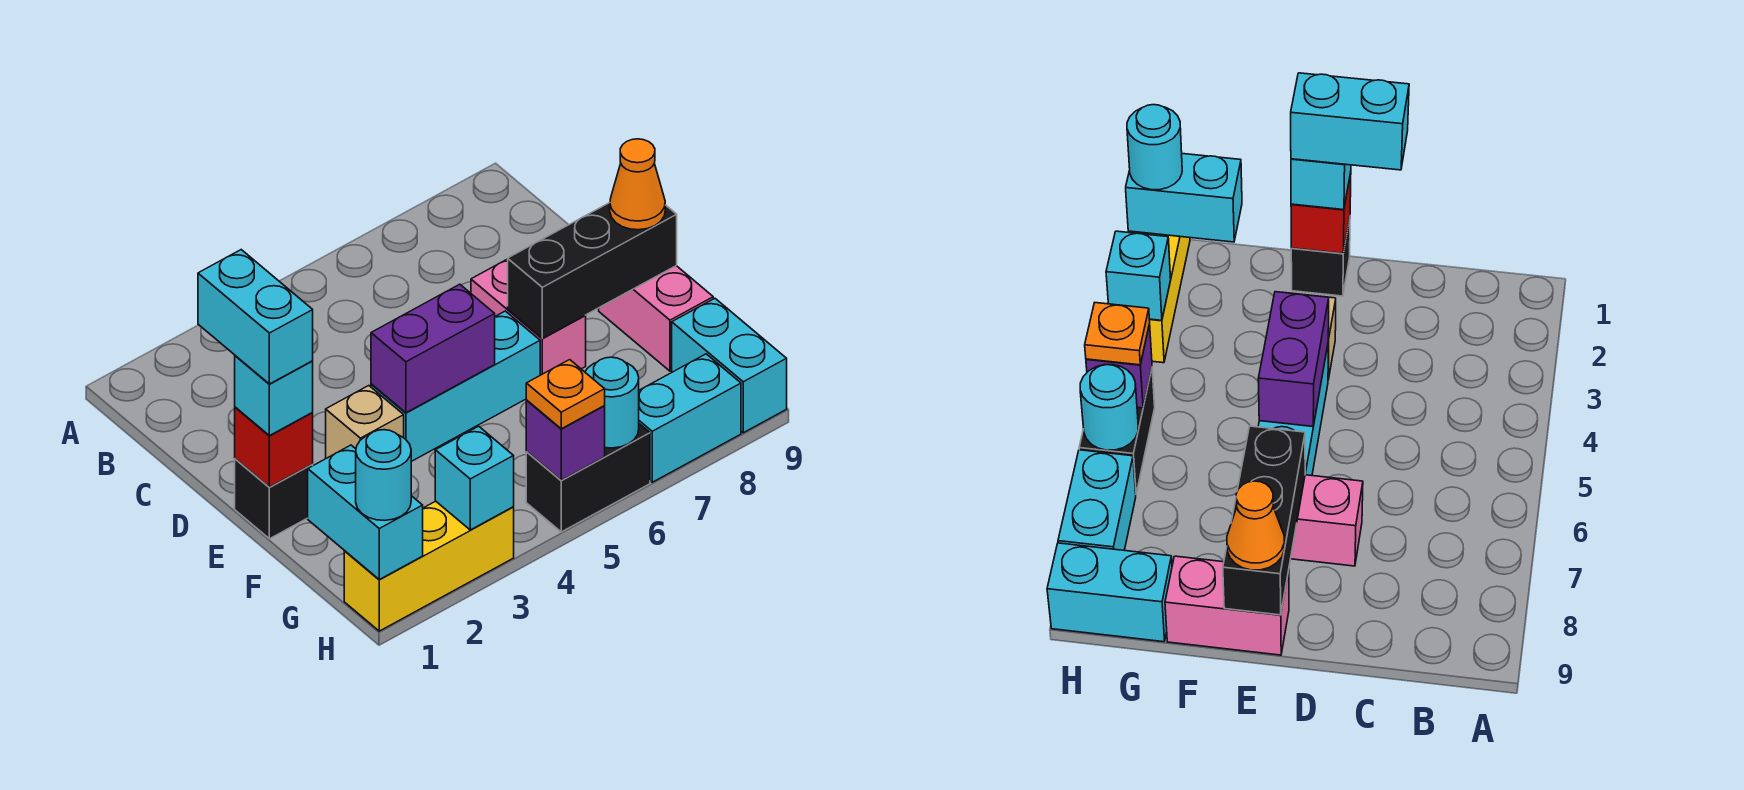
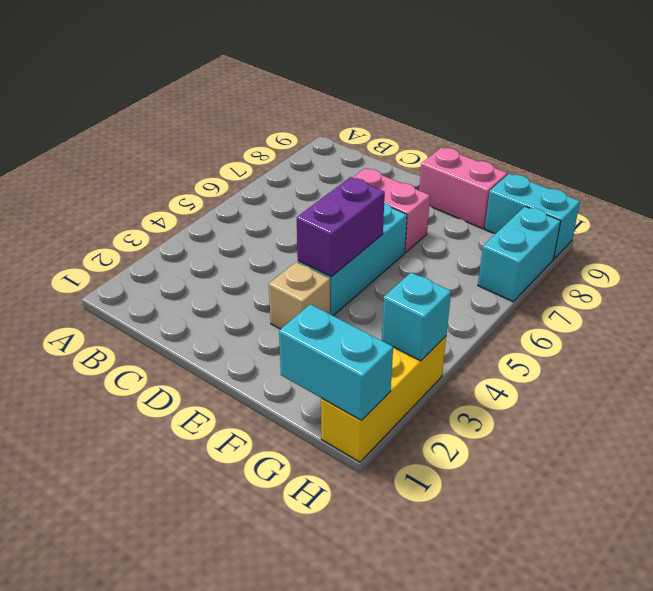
none -> black 1x1 brick [235,459,313,539]
none -> black 1x2 brick [526,424,650,532]
none -> red 1x1 brick [235,407,313,487]

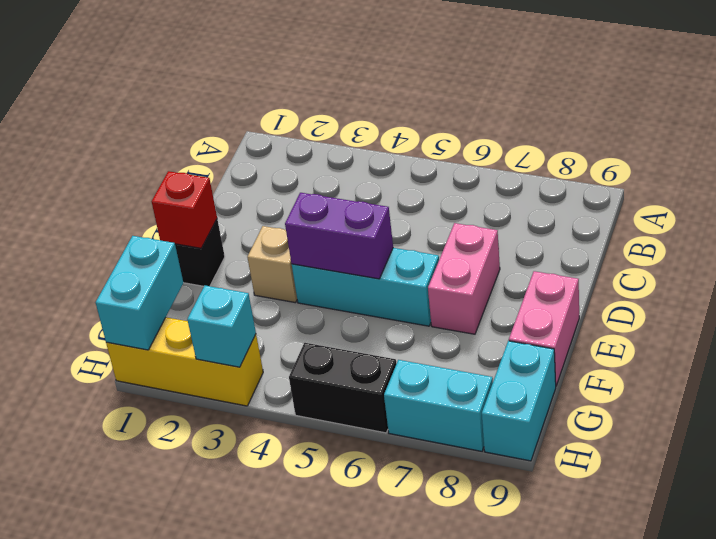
none -> black 1x3 brick [508,203,677,338]
none -> purple 1x1 brick [526,400,605,480]
none -> cyan 1x1 round brick [585,357,639,448]

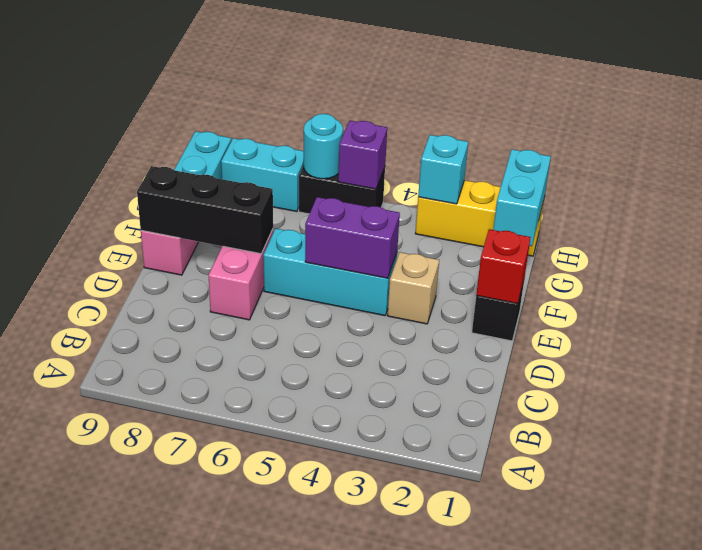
none -> cyan 1x1 brick [235,356,313,436]
none -> orange 1x1 cone [610,139,665,230]
none -> cyan 1x1 round brick [356,430,411,520]

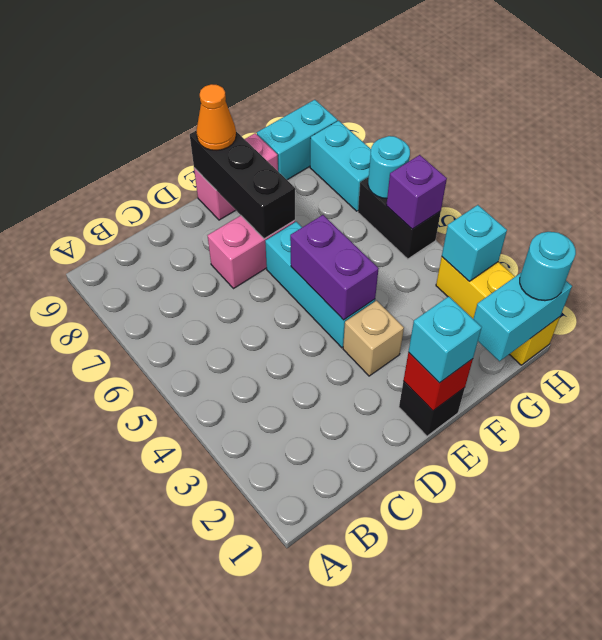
none -> orange 1x1 plate [526,360,605,429]
none -> cyan 1x2 brick [198,250,313,384]

